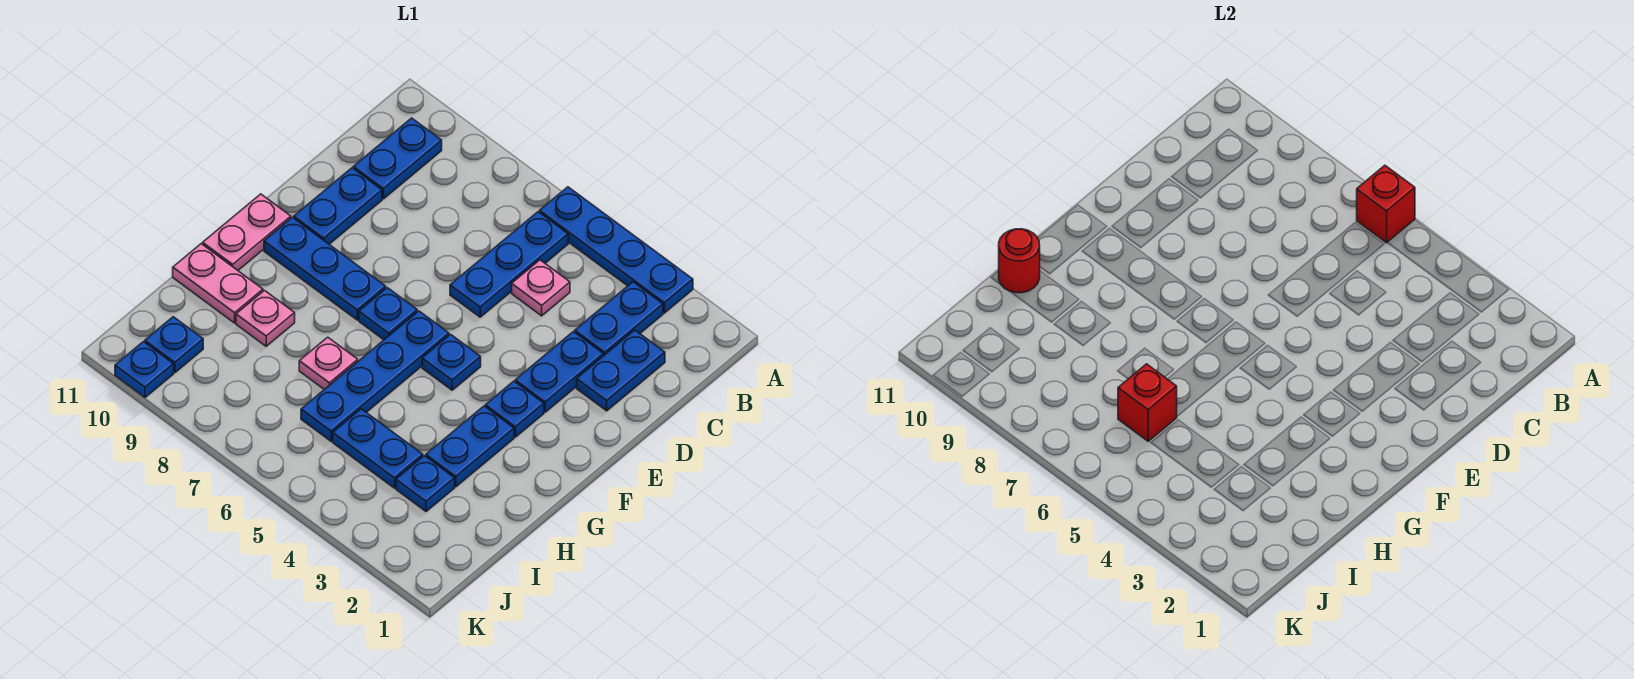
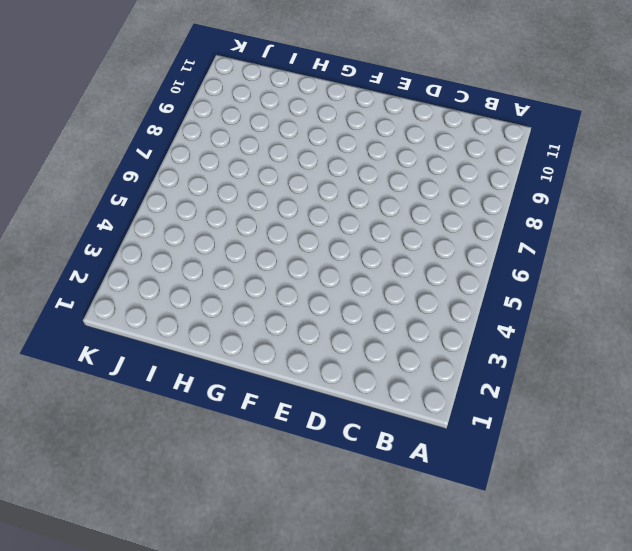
none -> blue 1x4 plate [540,187,693,313]
none -> blue 1x2 plate [575,282,663,356]
none -> blue 1x3 plate [450,212,568,317]

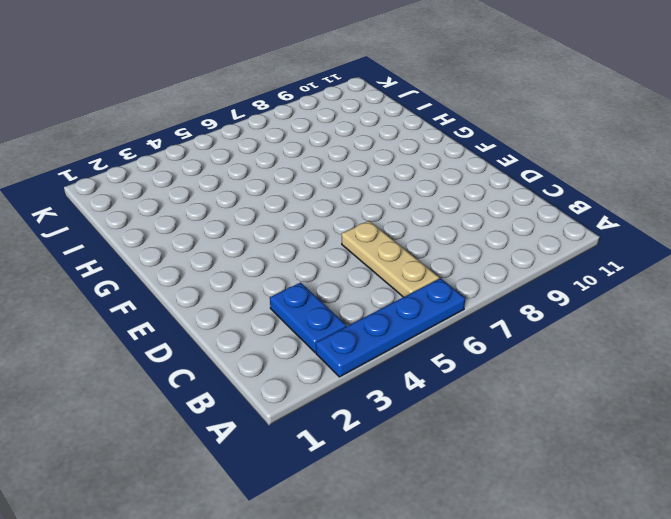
tan 1x3 plate [342,221,439,297] -> blue 1x3 plate [450,212,568,317]
none -> blue 1x2 plate [353,118,442,199]
none -> blue 1x2 plate [577,330,665,411]
none -> pink 1x1 plate [512,260,570,316]

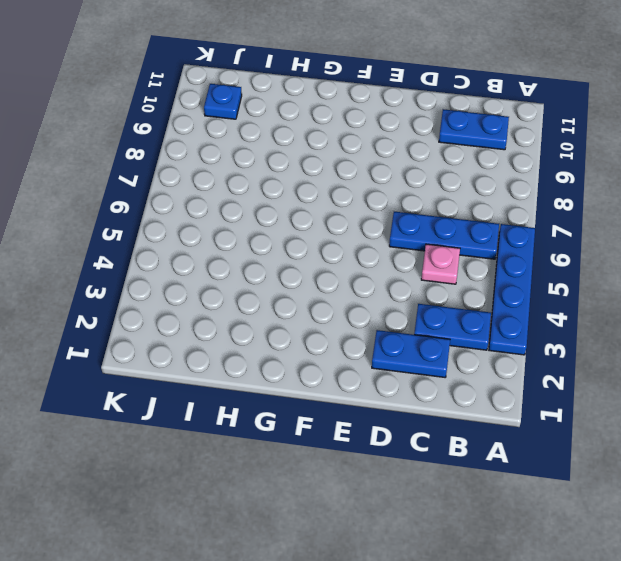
none -> blue 1x2 plate [515,332,603,412]
none -> blue 1x2 plate [294,168,382,244]
none -> blue 1x1 plate [485,381,544,437]

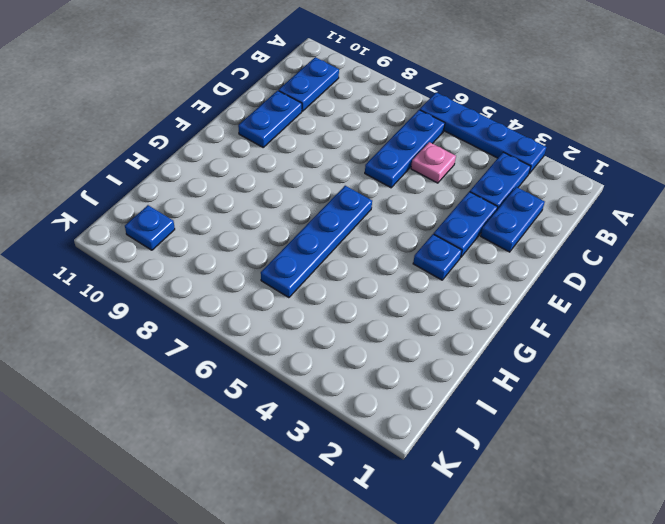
none -> blue 1x1 plate [422,334,481,390]
none -> blue 1x1 plate [359,288,417,340]
none -> blue 1x3 plate [264,217,386,320]

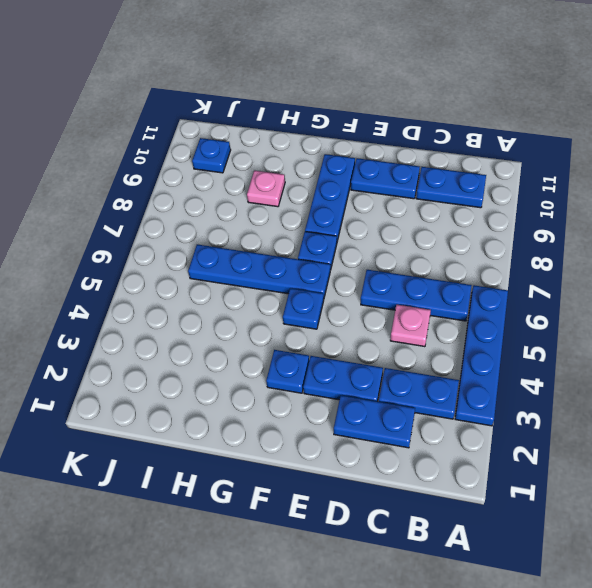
none -> pink 1x2 plate [203,194,291,270]
none -> blue 1x2 plate [426,406,514,487]
none -> pink 1x1 plate [299,337,358,389]

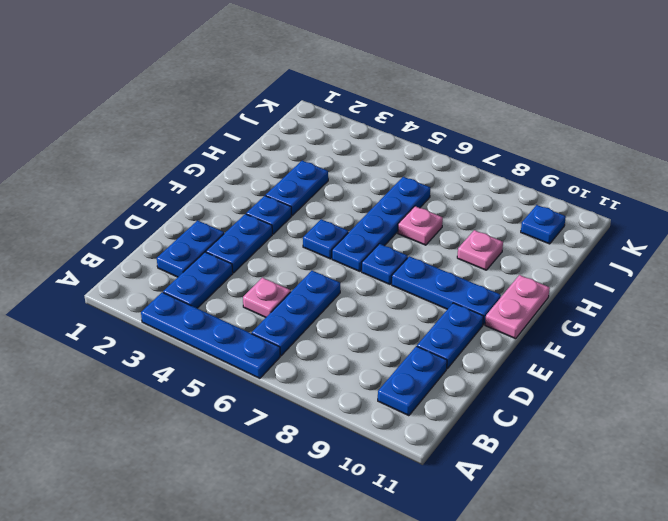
none -> pink 1x2 plate [173,244,263,323]
none -> blue 1x1 plate [396,456,455,512]
none -> blue 1x2 plate [333,409,423,488]

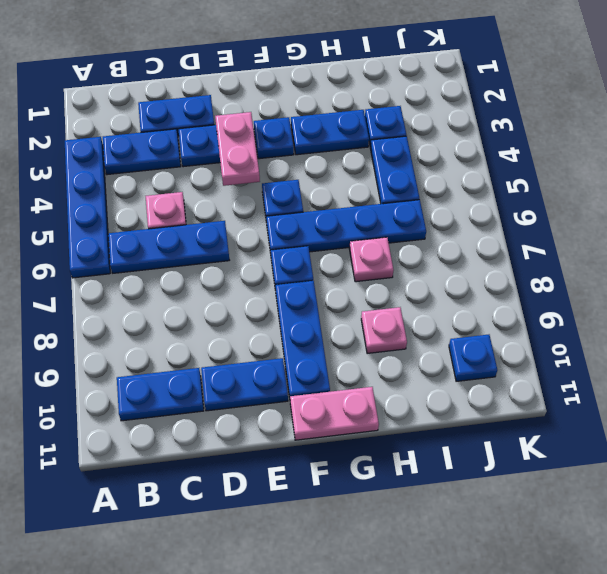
pink 1x2 plate [215,112,260,186] -> pink 1x2 plate moved to [173,244,263,323]
none -> blue 1x1 plate [115,342,174,397]
none -> red 1x1 brick [1357,165,1415,243]
none -> red 1x1 round brick [999,229,1040,293]

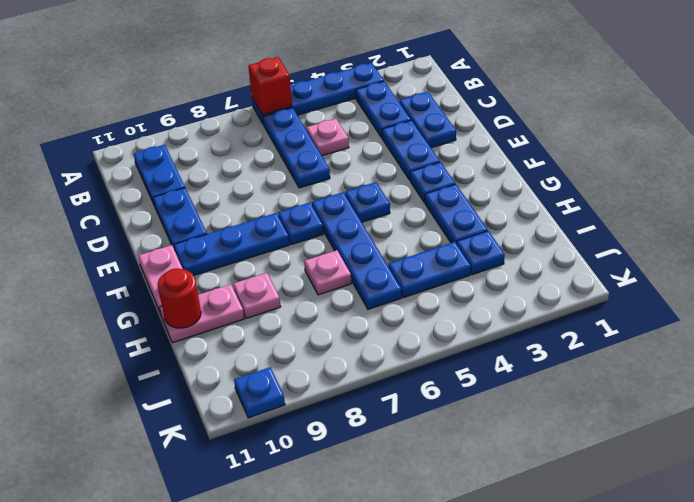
none -> blue 1x1 plate [145,317,203,373]
none -> red 1x1 brick [1118,364,1177,441]

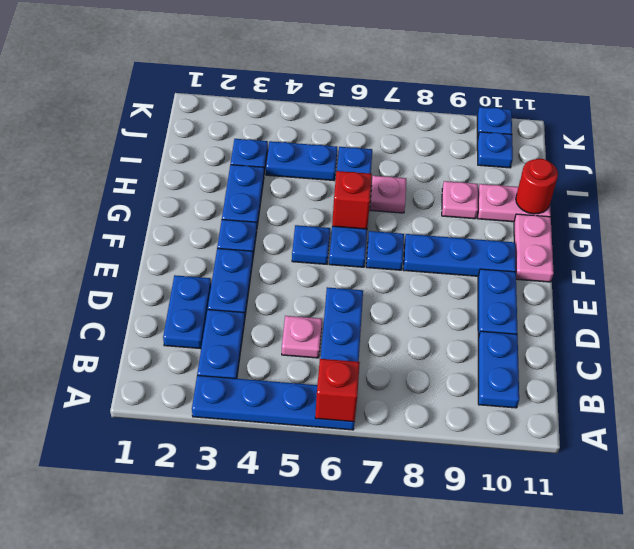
red 1x1 brick [332,171,372,229] -> red 1x1 brick moved to [1118,364,1177,441]

